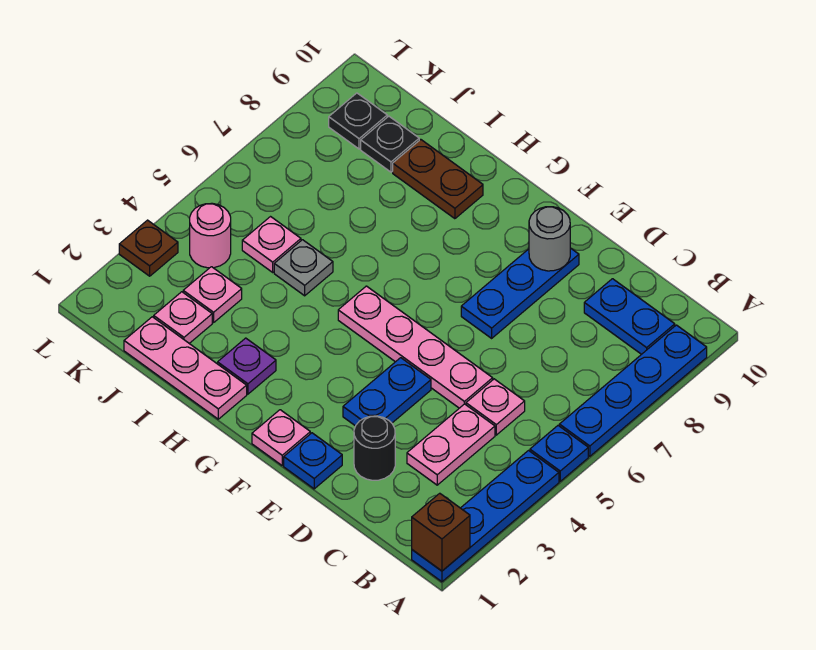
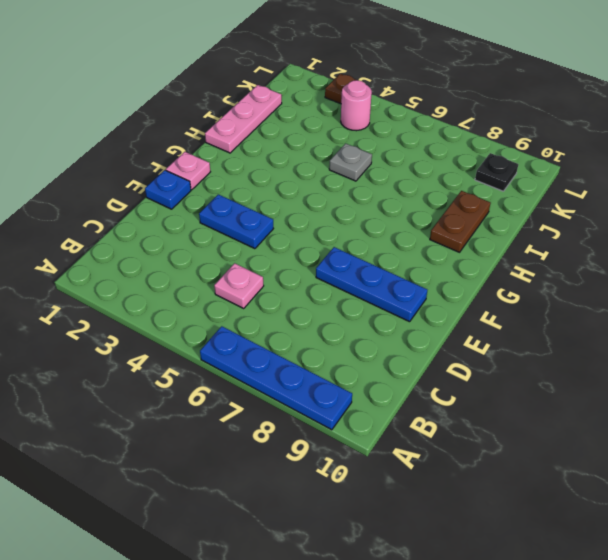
none -> blue 1x4 plate [412,451,559,582]
none -> blue 1x1 plate [530,426,588,481]
none -> blue 1x2 plate [584,279,675,354]

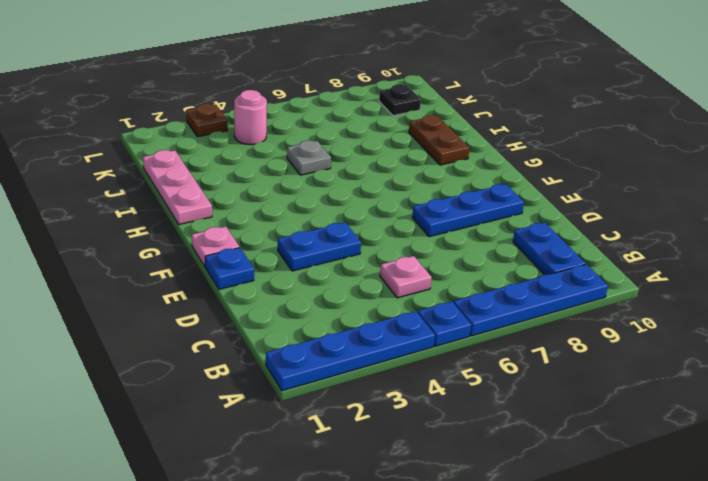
none -> pink 1x2 plate [407,404,495,485]
none -> black 1x1 round brick [354,416,395,480]
none -> pink 1x4 plate [338,286,493,408]

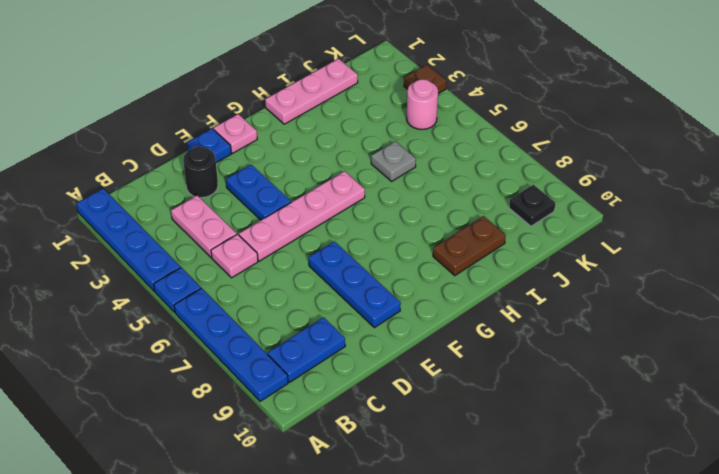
none -> purple 1x1 plate [218,338,276,394]
none -> pink 1x1 plate [154,292,212,343]
none -> pink 1x1 plate [183,267,242,323]

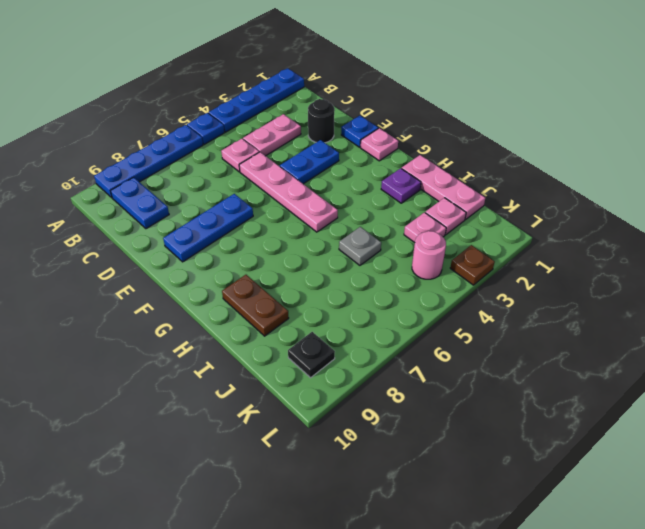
none -> pink 1x1 plate [242,217,301,272]
none -> black 1x1 plate [361,116,419,172]
none -> brown 1x1 brick [412,493,470,571]

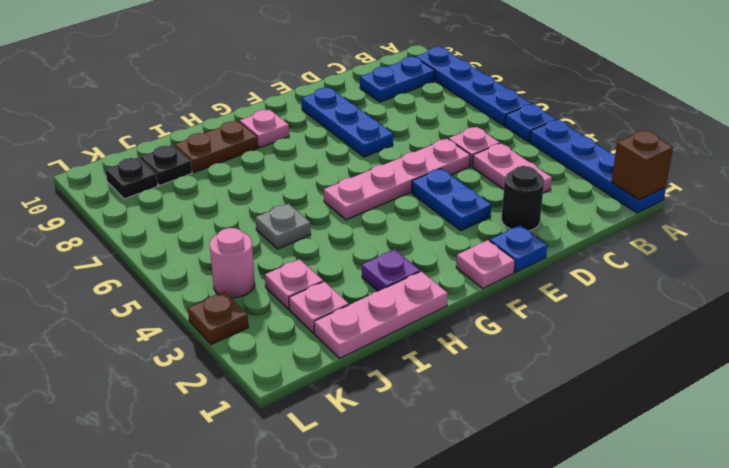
pink 1x1 plate [240,110,289,148] -> pink 1x1 plate moved to [242,217,301,272]
none -> grey 1x1 round brick [529,207,570,271]

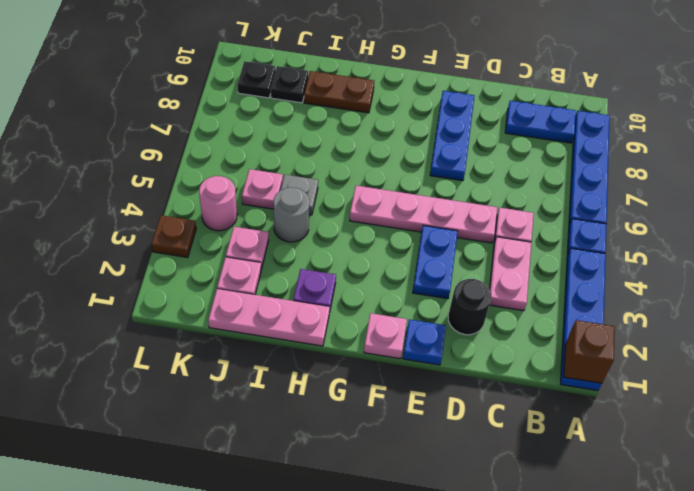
grey 1x1 round brick [274,187,309,242] -> grey 1x1 round brick moved to [529,207,570,271]

